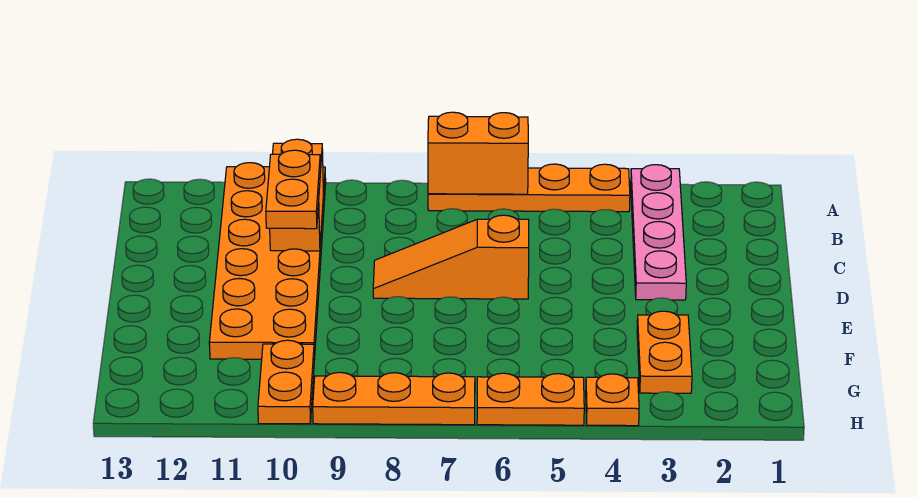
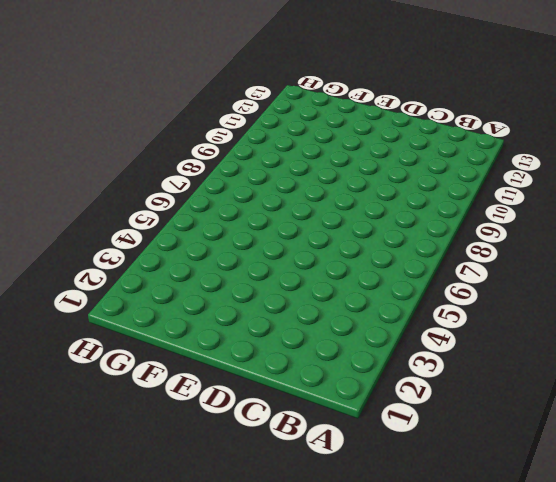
none -> pink 1x4 plate [631,165,686,300]
none -> orange 1x4 plate [428,164,630,212]
none -> orange 2x6 plate [209,163,326,359]

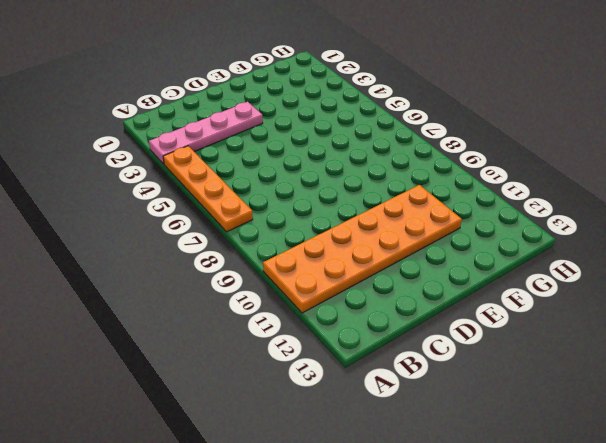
none -> orange 1x3 slope [373,215,529,299]
none -> orange 1x2 plate [637,311,692,393]
none -> orange 1x2 plate [258,340,314,424]

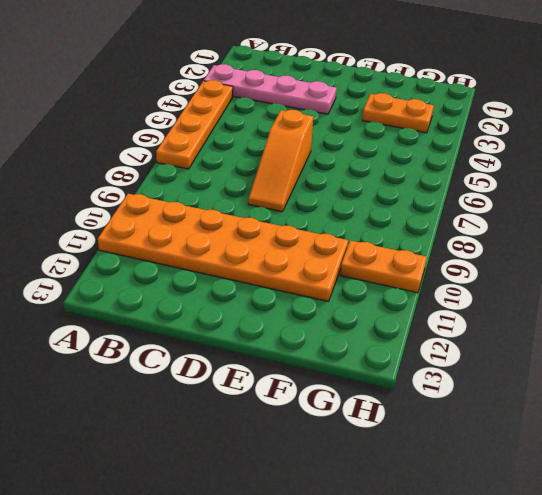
none -> orange 1x1 plate [586,374,639,426]
none -> orange 1x2 plate [477,373,584,425]
none -> orange 1x3 plate [313,372,475,425]

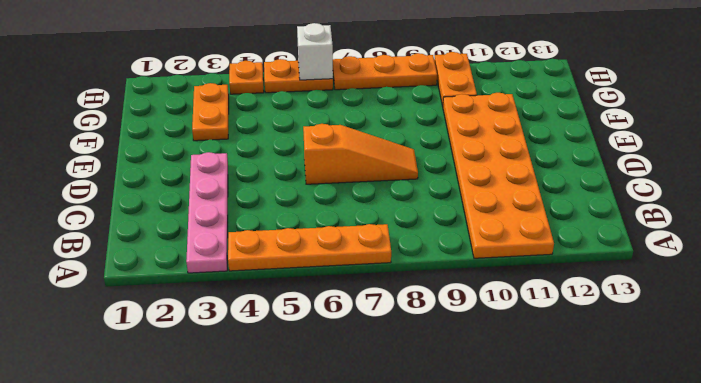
white 1x1 brick [297,23,333,80] -> none
none -> orange 1x2 brick [428,112,528,194]
none -> orange 1x2 brick [270,139,323,251]
none -> orange 1x2 plate [266,150,321,229]

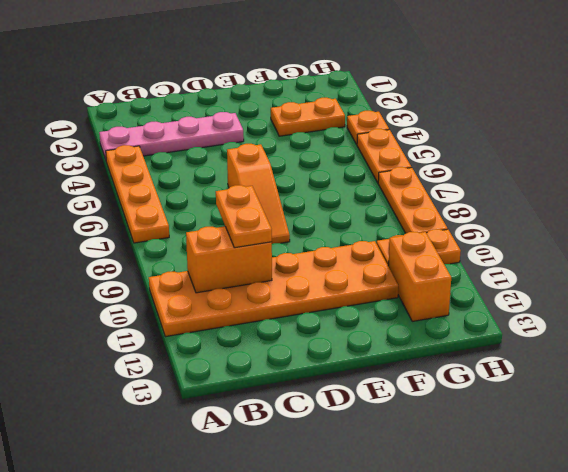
orange 1x2 plate [216,185,272,248] -> orange 1x2 plate turned to [266,150,321,229]
orange 1x2 brick [388,232,451,321] -> orange 1x2 brick moved to [428,112,528,194]

